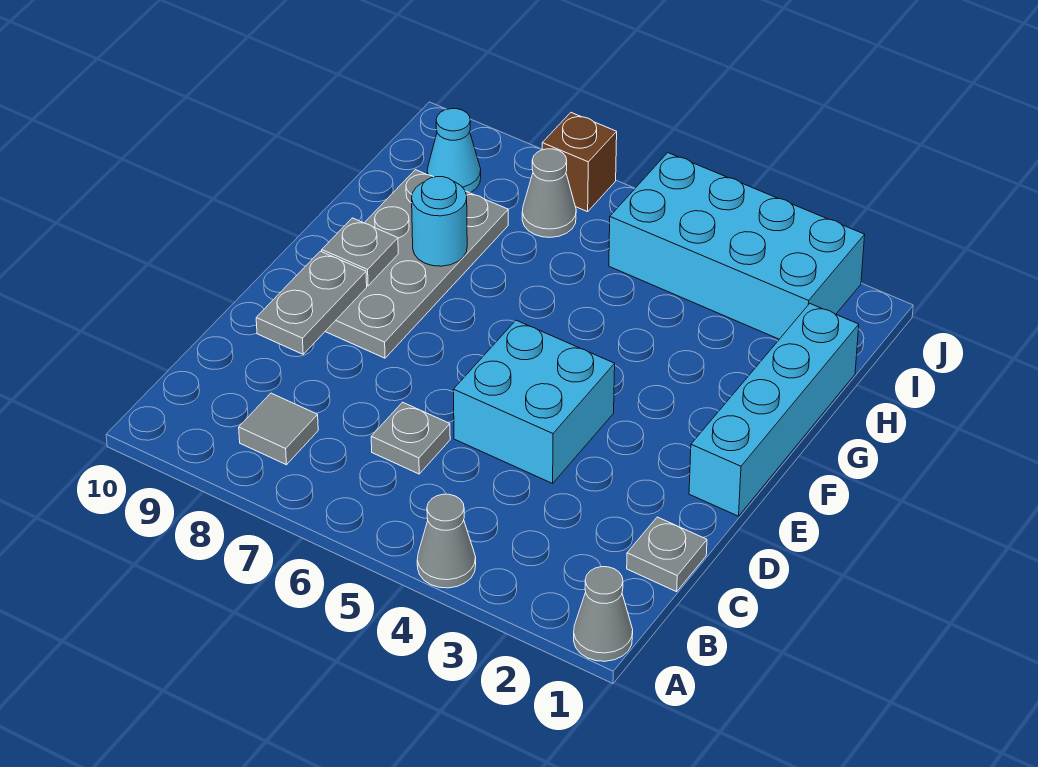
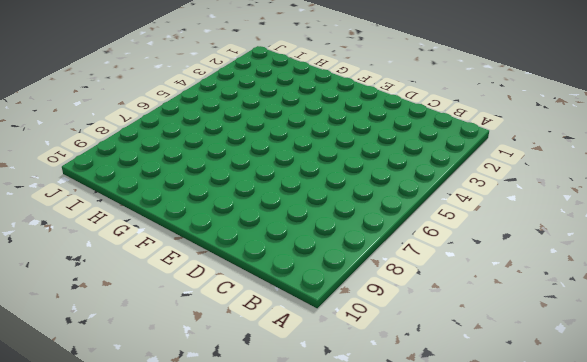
none -> grey 1x1 cone [574,567,633,661]
none -> grey 1x1 cone [417,494,476,588]
none -> grey 1x1 tile [239,393,318,465]

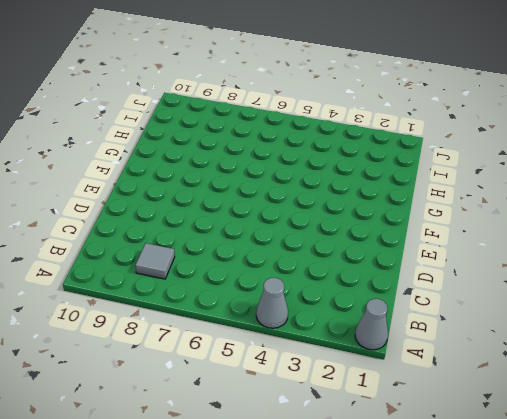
none -> grey 1x1 plate [627,517,707,592]
none -> grey 1x1 plate [371,402,450,474]
none -> cyan 2x2 brick [453,320,615,483]

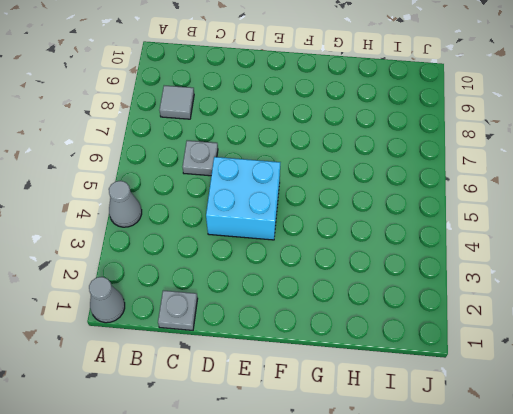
none -> cyan 1x4 brick [689,304,859,516]
none -> grey 2x4 plate [325,170,508,358]
none -> cyan 2x4 brick [609,153,865,339]

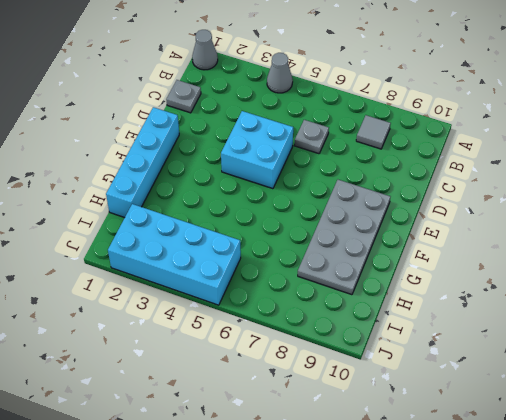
none -> grey 1x1 cone [522,149,576,237]
none -> cyan 1x1 cone [427,109,481,193]
none -> brown 1x1 brick [542,113,617,212]

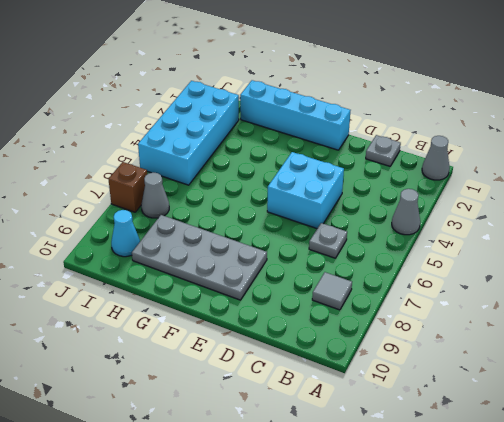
none -> grey 1x2 plate [256,251,367,354]
none -> grey 1x1 plate [322,218,398,286]
none -> cyan 1x1 round brick [412,177,467,266]

